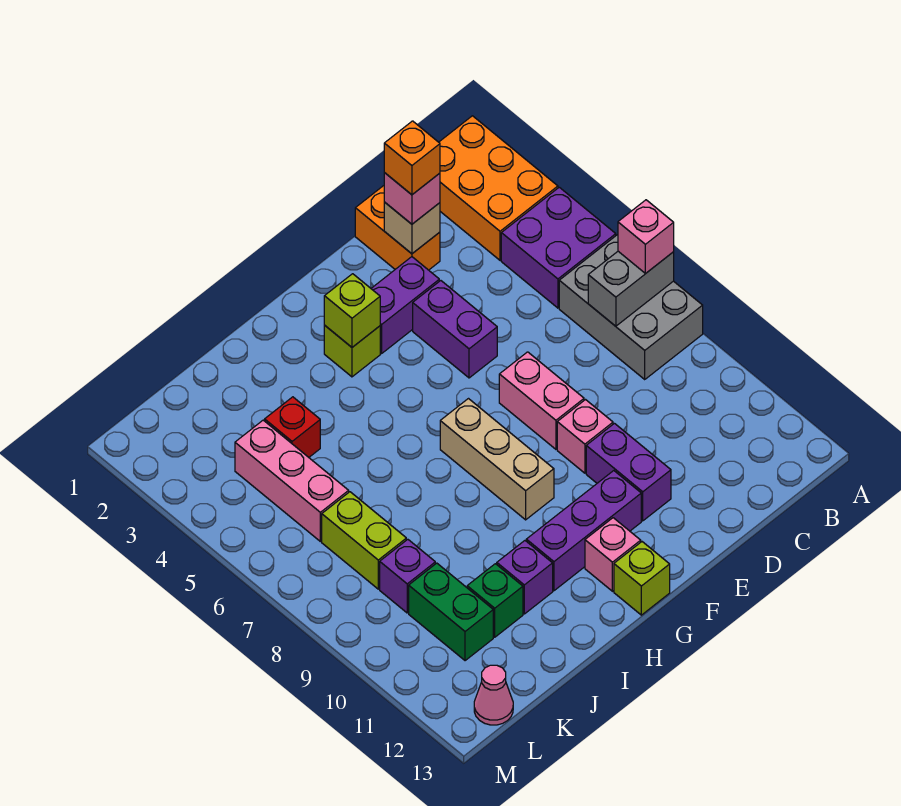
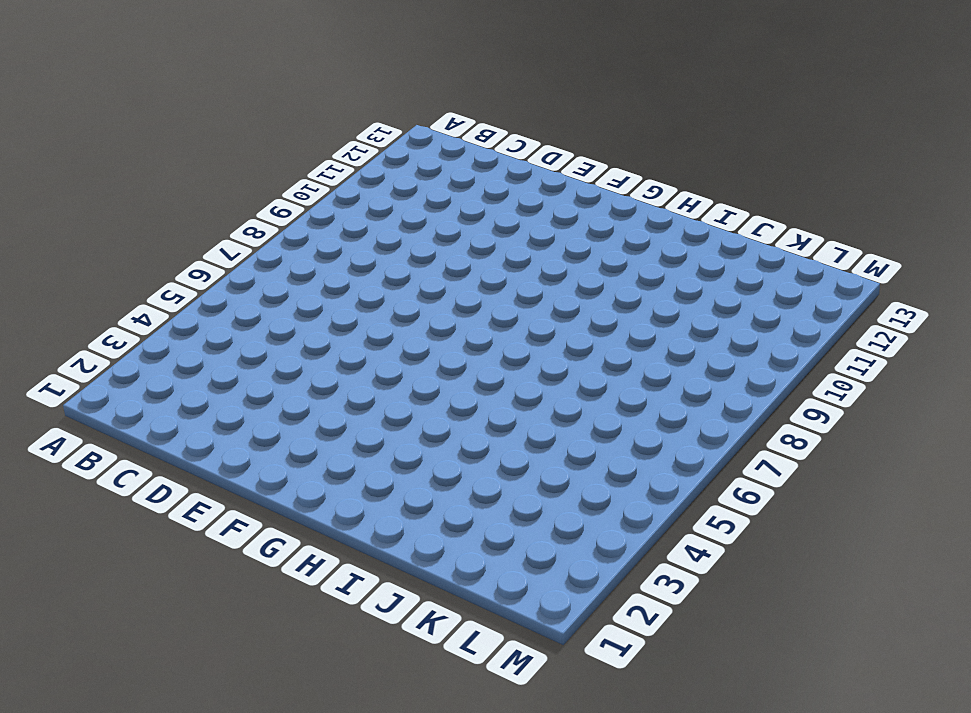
none -> orange 2x3 brick [439,116,558,260]
none -> purple 2x2 brick [501,187,616,308]
none -> grey 2x3 brick [559,235,703,379]

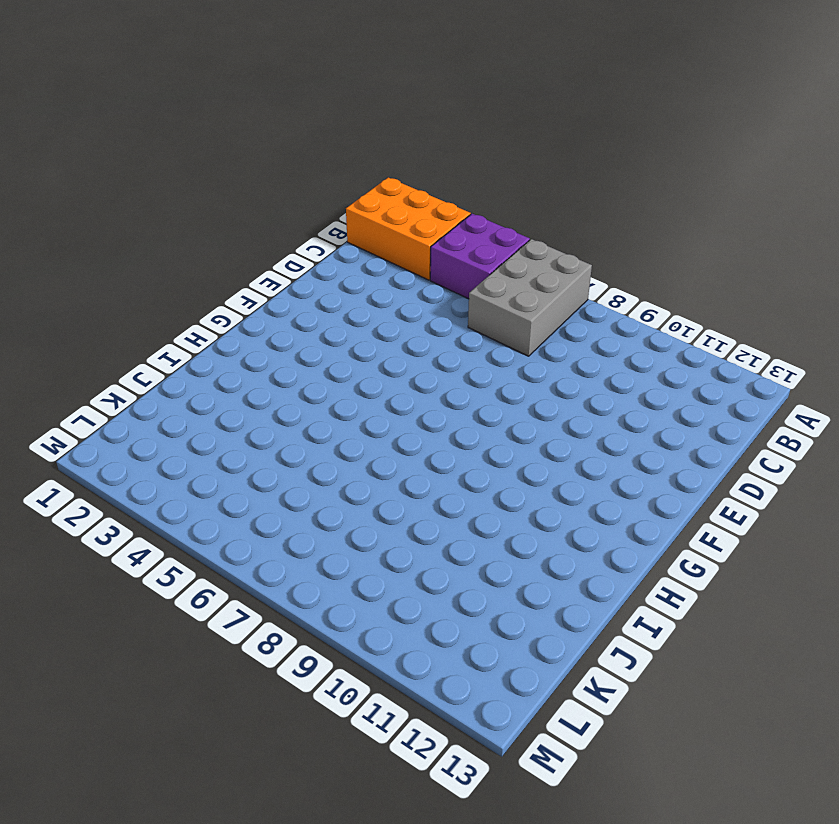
grey 2x3 brick [468,239,592,356] -> grey 2x3 brick turned to [559,235,703,379]
none -> orange 1x2 brick [355,186,440,270]
none -> purple 1x2 brick [371,257,439,353]
none -> purple 1x2 brick [413,281,497,378]

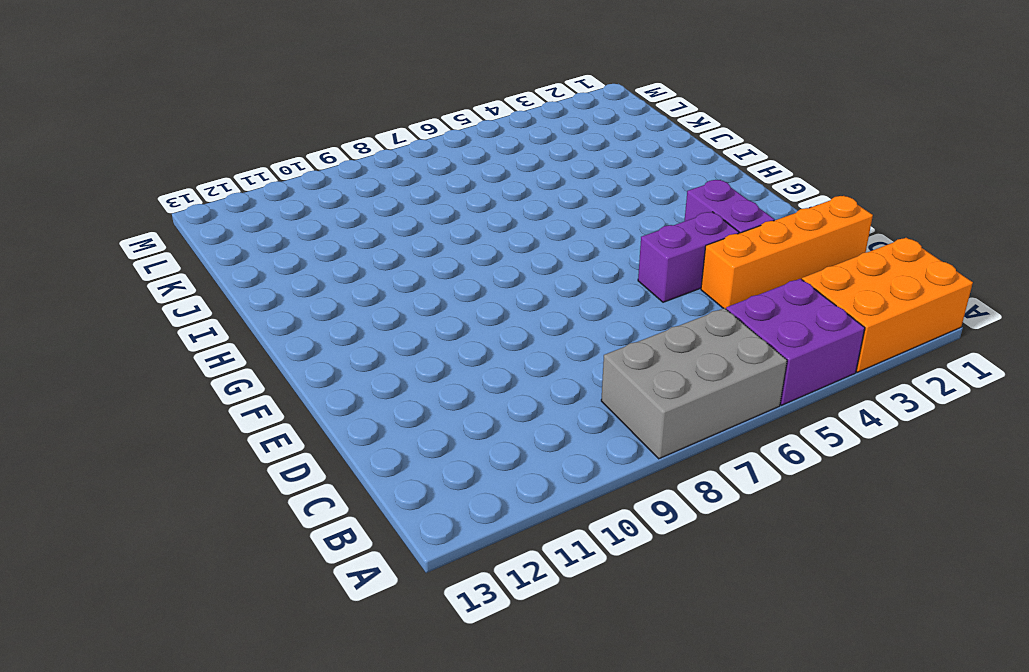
orange 1x4 brick [701,196,873,309] -> orange 1x2 brick [355,186,440,270]
none -> pink 1x2 brick [499,352,584,449]
none -> pink 1x1 brick [557,400,613,473]
none -> purple 1x2 brick [586,423,671,521]

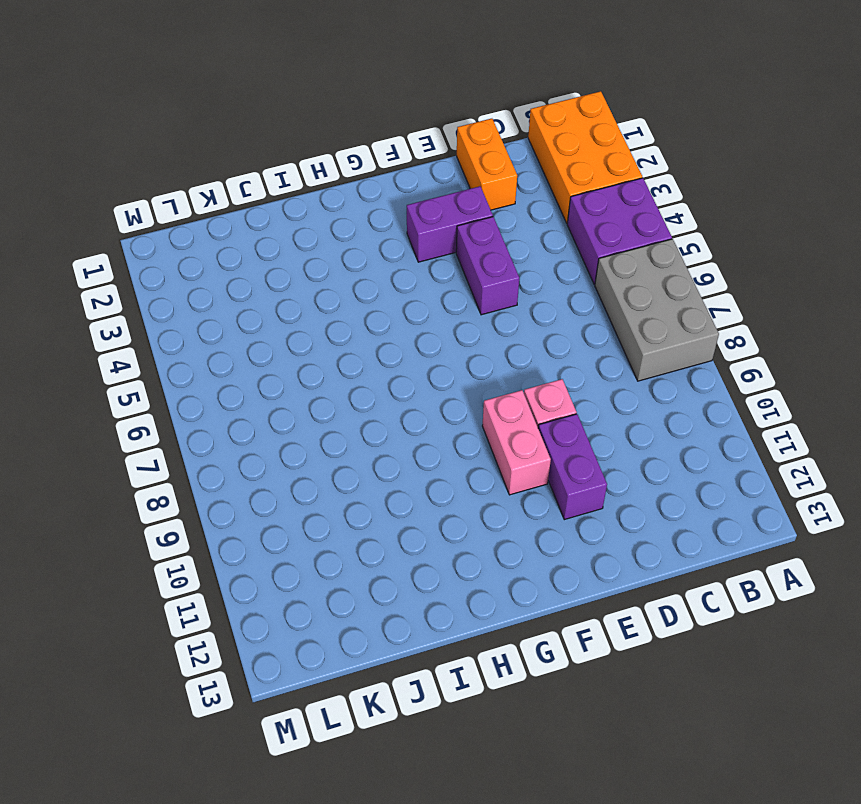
pink 1x2 brick [482,390,551,495] -> pink 1x2 brick moved to [499,352,584,449]
none -> purple 1x3 brick [526,471,641,591]
none -> lime 1x1 brick [324,326,380,377]
none -> tan 1x3 brick [440,399,554,520]

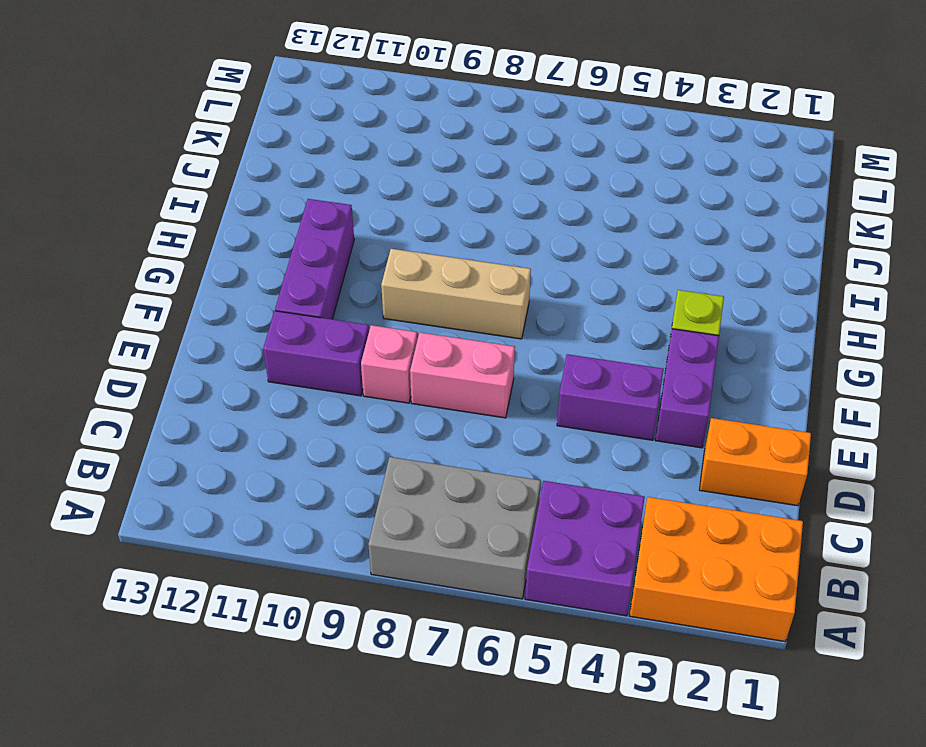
none -> pink 1x1 brick [585,518,641,591]
none -> lime 1x1 brick [614,542,670,615]
none -> purple 1x1 brick [497,541,553,614]

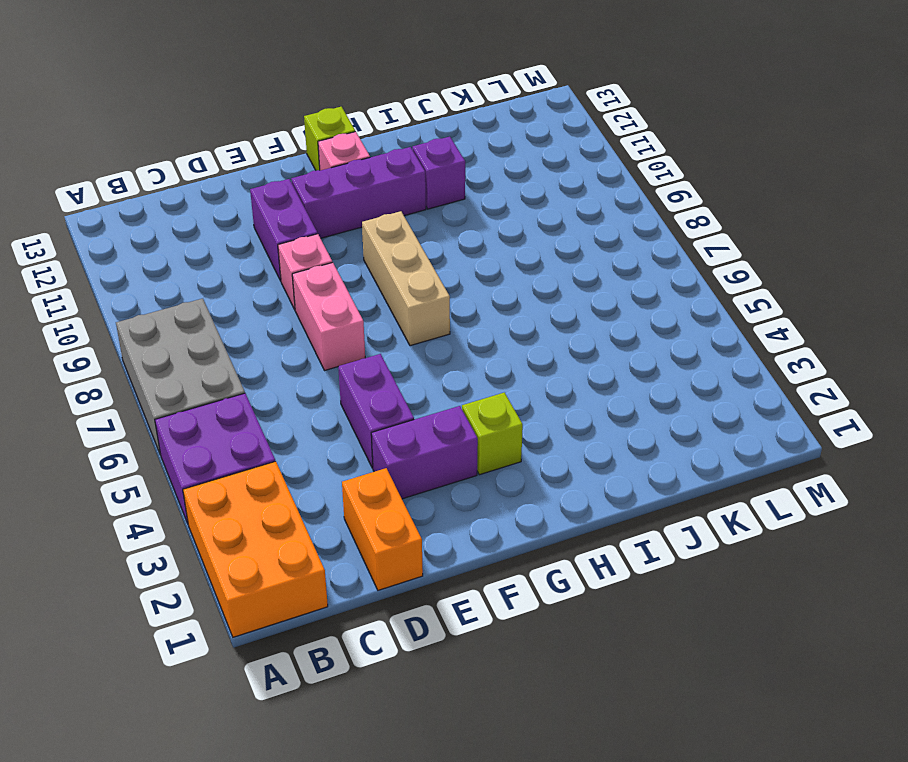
none -> red 1x1 brick [265,397,320,457]
none -> green 1x1 brick [467,564,523,637]
none -> pink 1x3 brick [235,420,349,541]

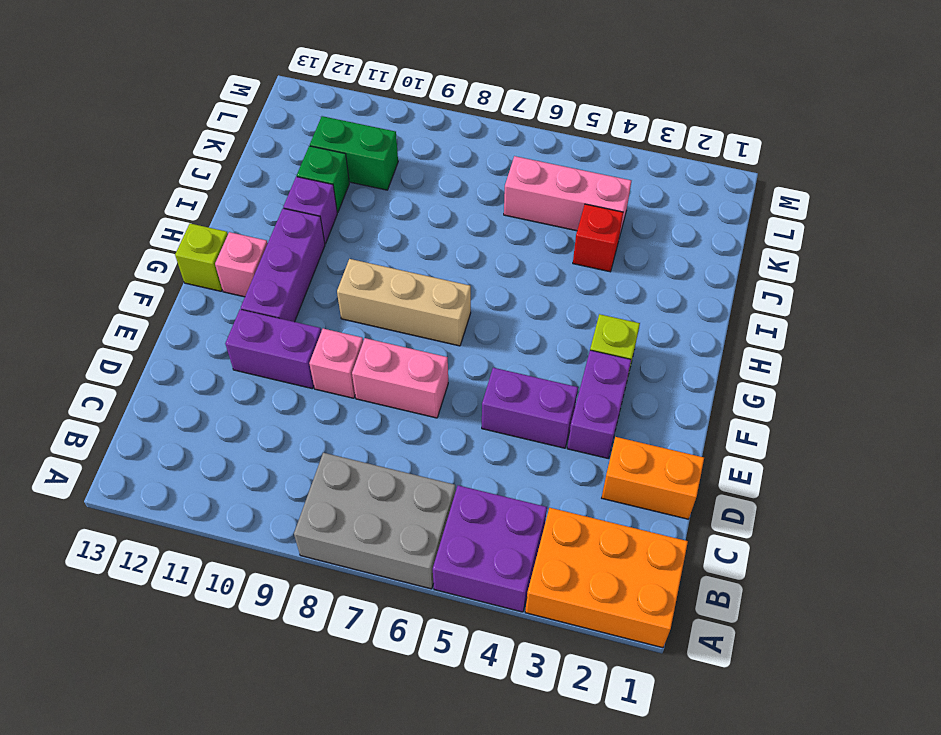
none -> lime 1x2 brick [322,492,406,589]
none -> purple 1x1 brick [380,539,435,613]
none -> pink 1x1 cone [474,665,513,725]

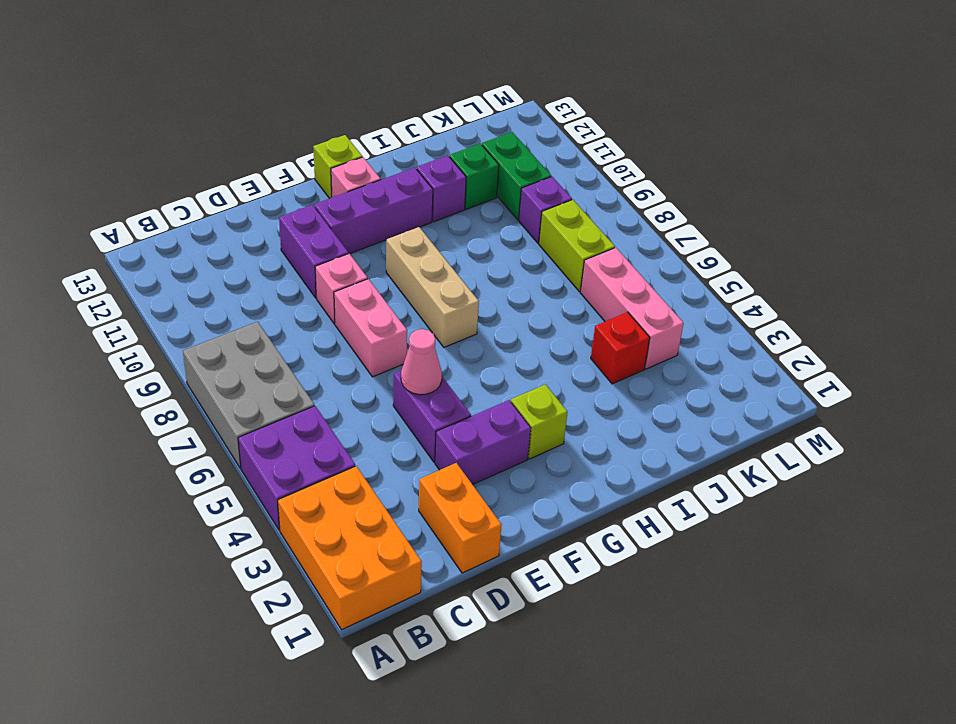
pink 1x1 cone [401,329,442,395] -> pink 1x1 cone moved to [474,665,513,725]
none -> grey 1x2 brick [588,251,674,326]
none -> tan 1x1 brick [384,202,440,254]
none -> lime 1x1 brick [324,274,380,347]

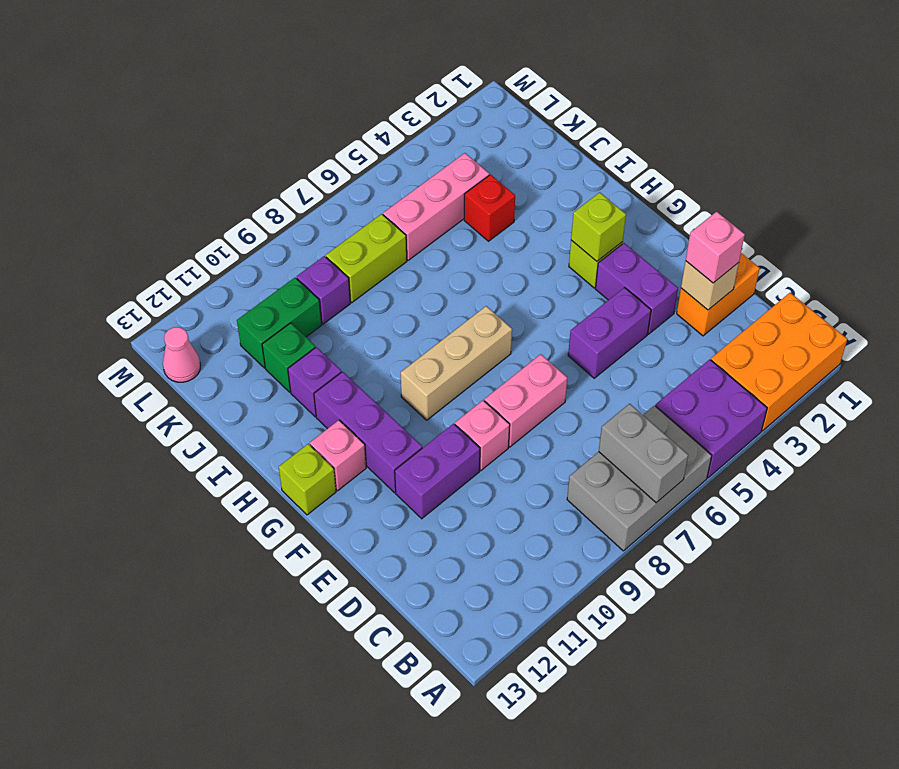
none -> pink 1x1 brick [618,200,674,273]
none -> orange 1x1 brick [384,121,440,195]

